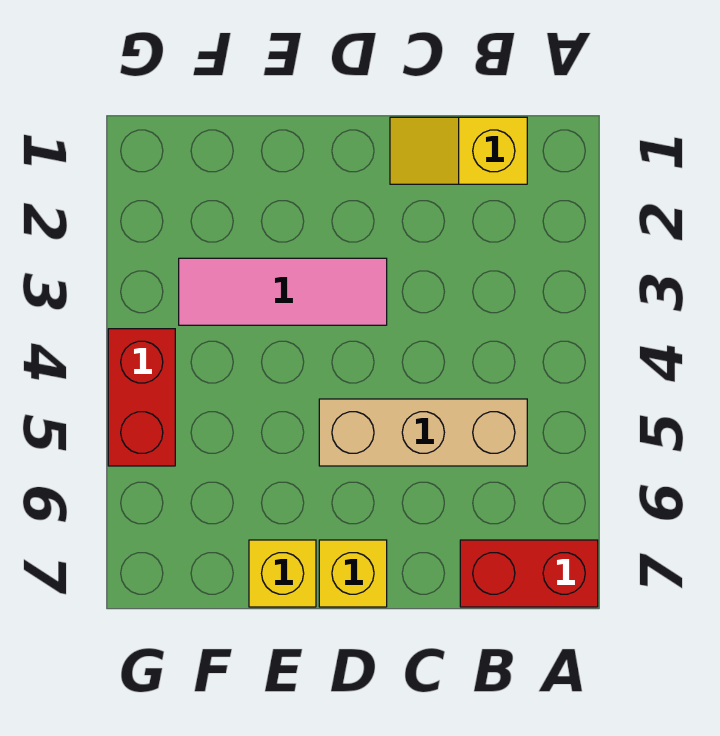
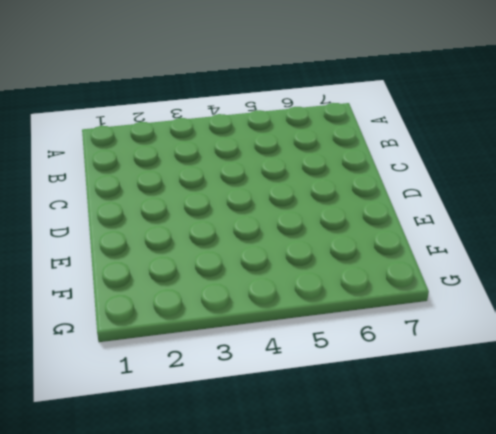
none -> red 1x2 brick [460,540,598,607]
none -> yellow 1x2 slope [390,117,527,184]

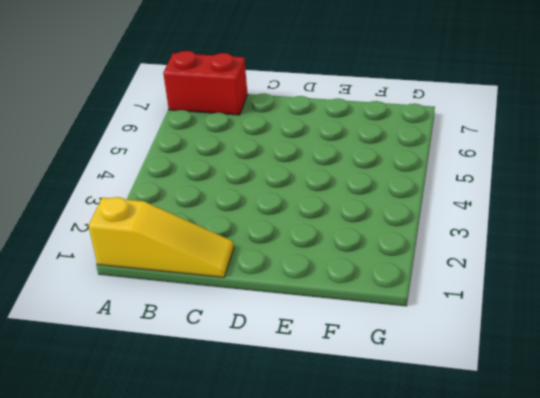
yellow 1x3 slope [89,197,234,277] -> yellow 1x2 slope [390,117,527,184]
none -> tan 1x3 brick [319,399,527,466]
none -> pink 1x3 tile [179,258,387,325]

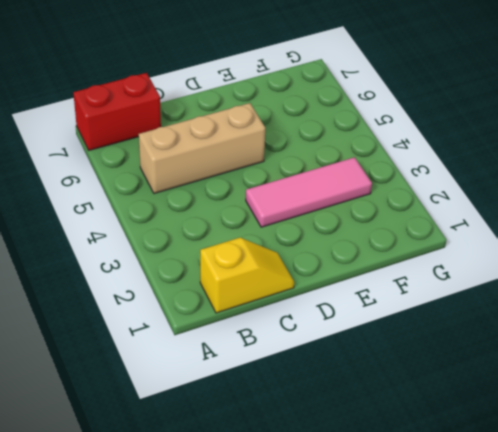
none -> yellow 1x1 brick [319,540,387,607]
none -> yellow 1x1 brick [249,540,316,607]

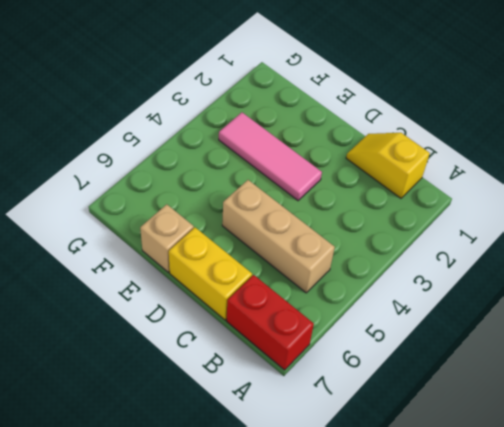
yellow 1x2 brick [169,227,252,320] -> yellow 1x1 brick [319,540,387,607]
tan 1x1 brick [140,204,194,272] -> yellow 1x1 brick [249,540,316,607]
none -> red 1x2 brick [108,329,175,466]

